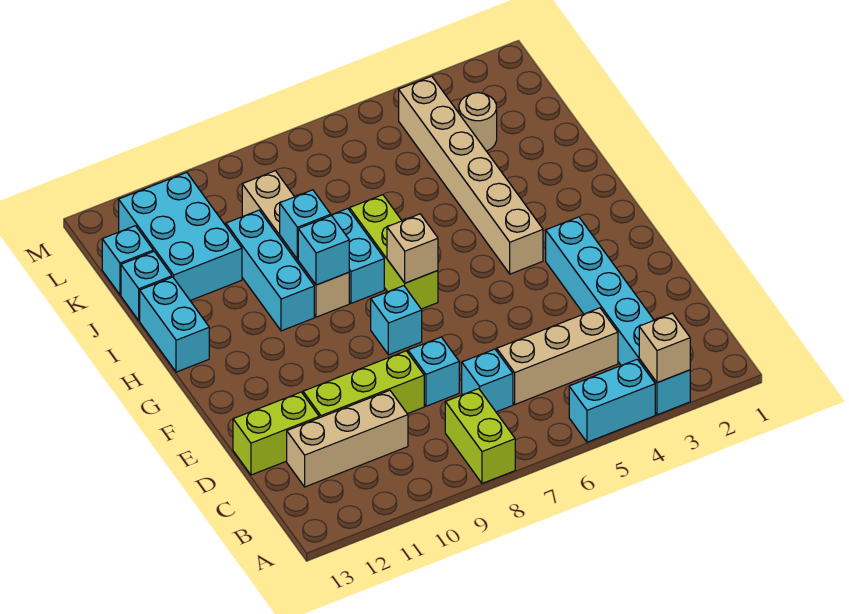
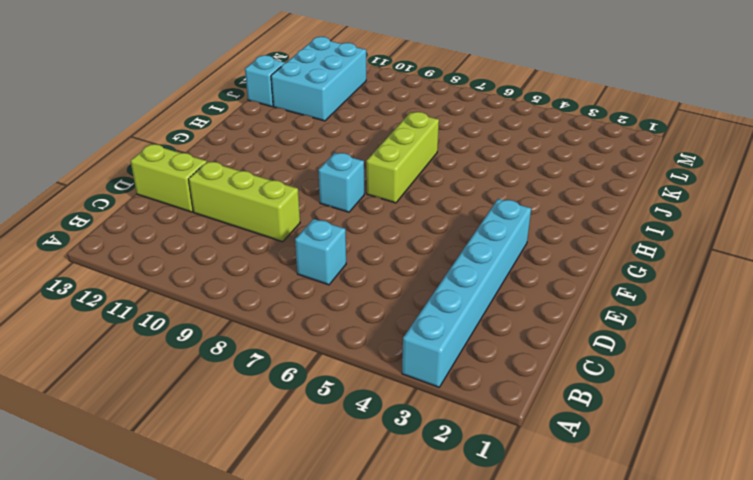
none -> cyan 1x2 brick [569,359,655,442]
none -> lime 1x2 brick [445,389,515,483]
none -> tan 1x3 brick [497,308,618,404]

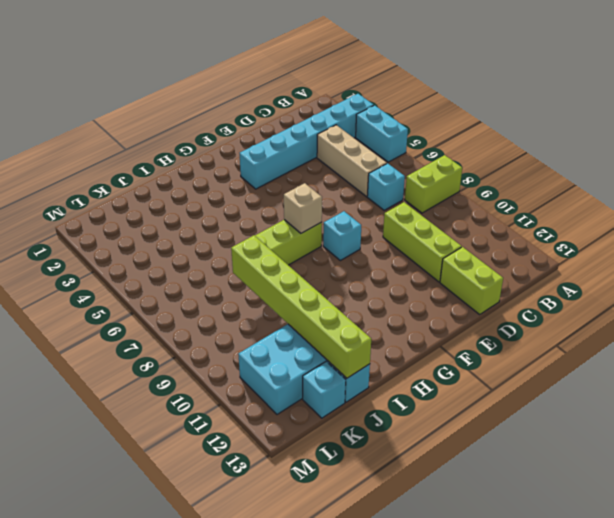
lime 1x6 brick [231,235,371,378] -> none
none -> tan 1x3 brick [287,390,408,487]
none -> cyan 1x1 brick [408,337,459,406]
none -> tan 1x6 brick [399,76,543,274]

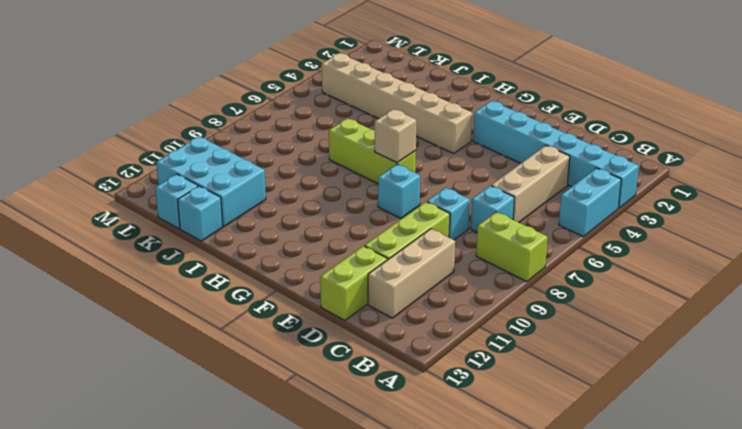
none -> cyan 1x2 brick [331,208,384,303]
none -> tan 1x4 brick [242,171,349,317]
none -> cyan 1x3 brick [226,210,314,331]

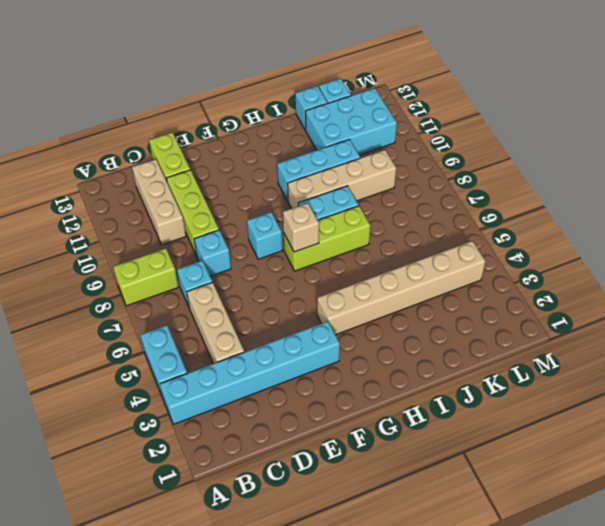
none -> cyan 1x2 brick [140,277,209,372]
none -> tan 1x1 round brick [459,93,497,151]
none -> tan 1x1 brick [639,313,690,383]

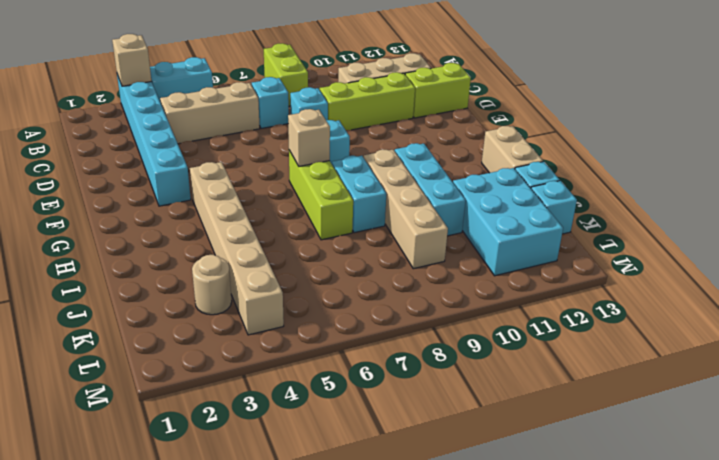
tan 1x2 brick [482,126,543,173] -> cyan 1x2 brick [140,277,209,372]
none -> cyan 1x1 brick [298,216,349,285]
none -> cyan 1x1 brick [280,190,331,259]

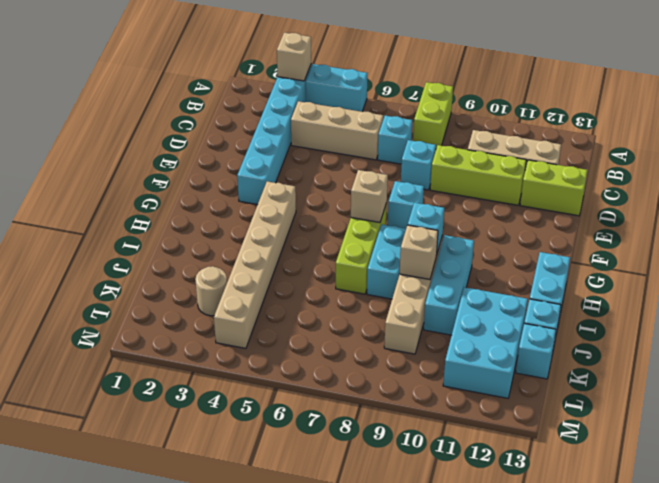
tan 1x1 brick [400,225,438,279] -> cyan 1x1 brick [280,190,331,259]

